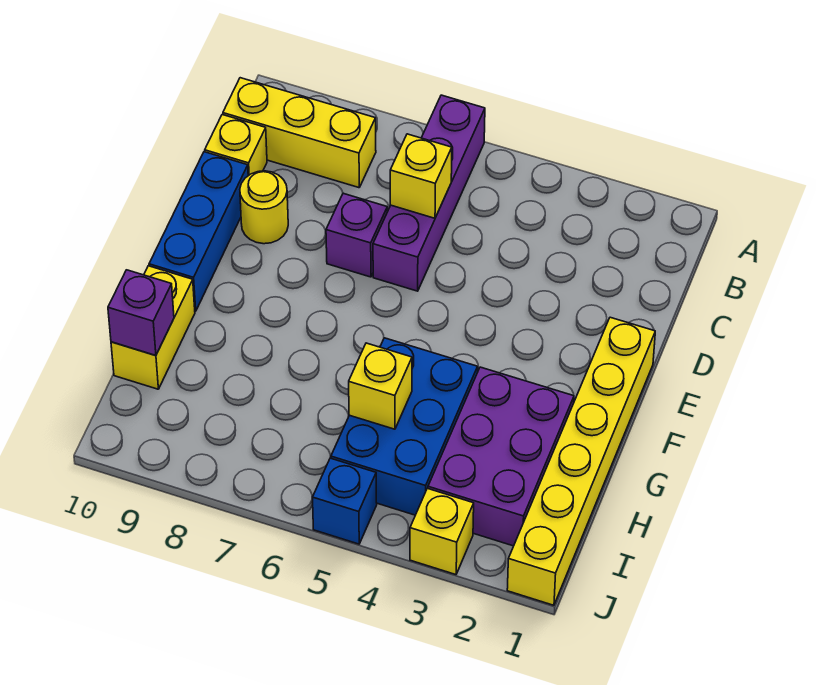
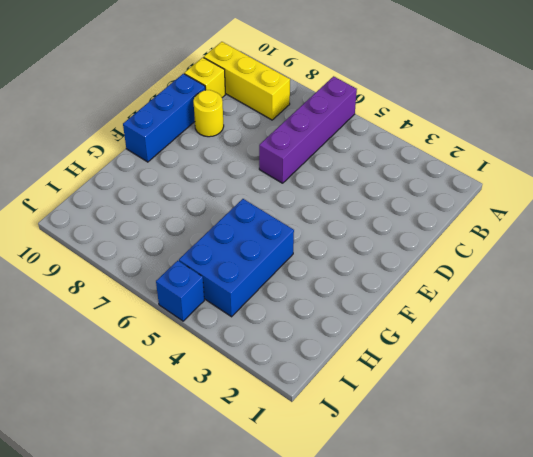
none -> purple 1x1 brick [326,193,387,277]
none -> yellow 1x6 brick [507,317,655,605]
none -> purple 2x3 brick [428,367,574,546]

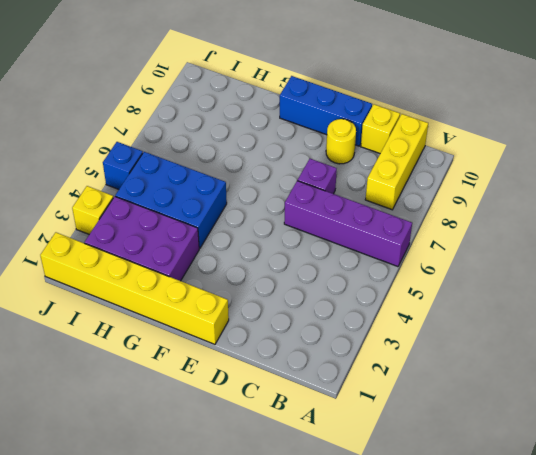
none -> yellow 1x2 brick [111,266,195,389]
none -> yellow 1x1 brick [390,134,452,218]
none -> yellow 1x1 brick [349,343,412,429]

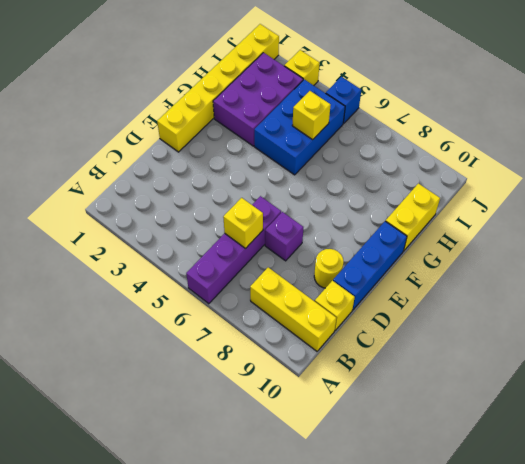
none -> purple 1x1 brick [108,270,174,356]

